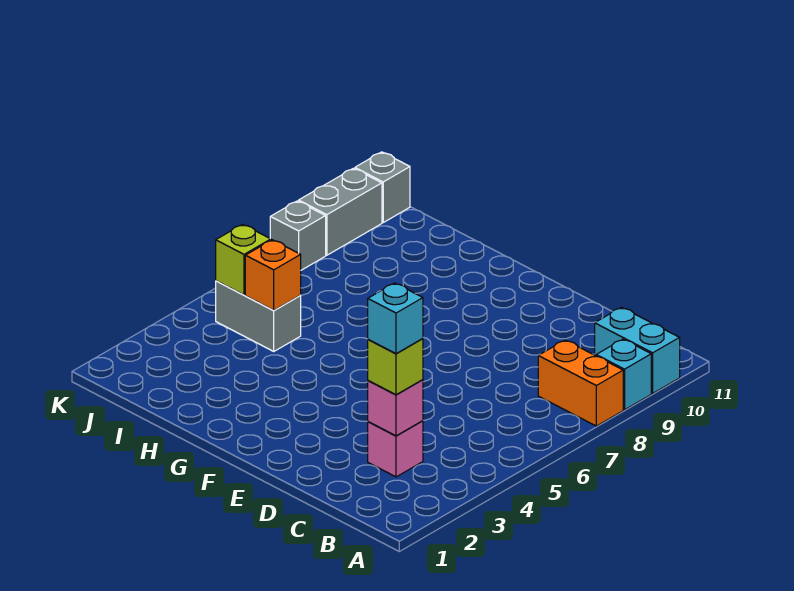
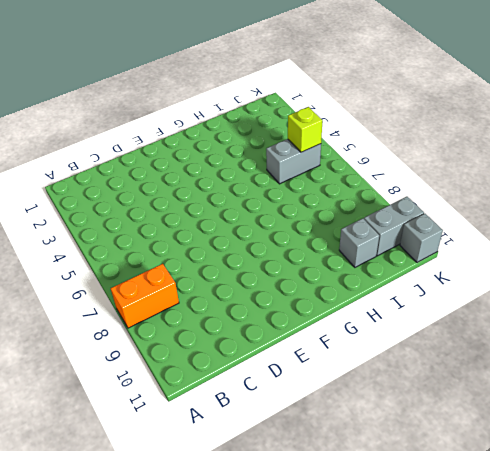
grey 1x1 brick [339,218,379,267] -> grey 1x1 brick moved to [270,201,326,270]
grey 1x2 brick [364,197,424,256] -> grey 1x2 brick turned to [299,168,382,255]
none -> cyan 1x1 brick [596,339,651,410]
none -> cyan 1x2 brick [595,307,680,393]
none -> pink 1x1 brick [368,421,423,477]

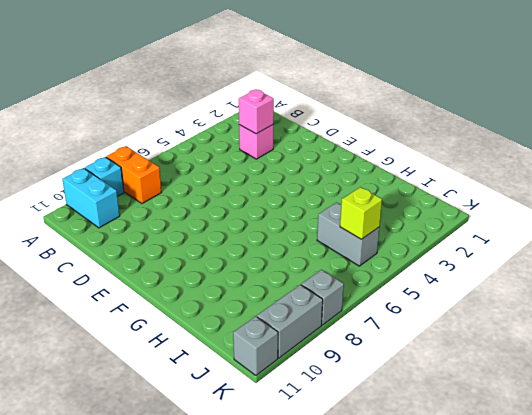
none -> orange 1x1 brick [245,240,301,310]
none -> lime 1x1 brick [368,339,423,395]
none -> cyan 1x1 brick [368,283,423,354]

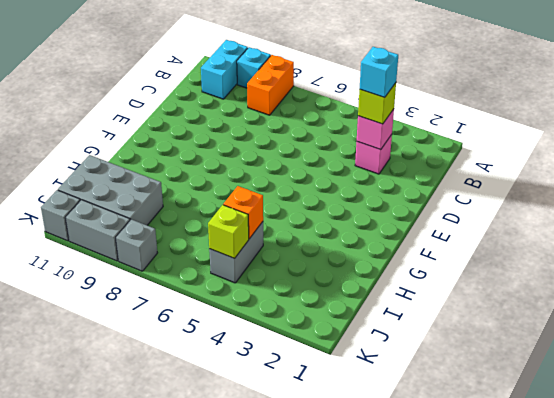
grey 2x3 brick [58,155,163,225] -> none

